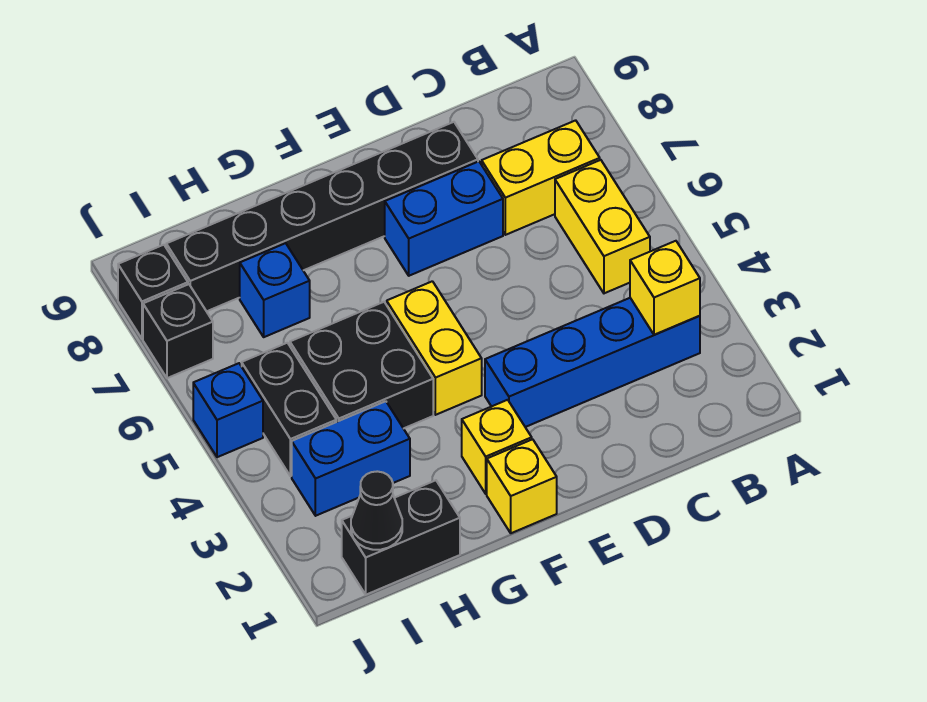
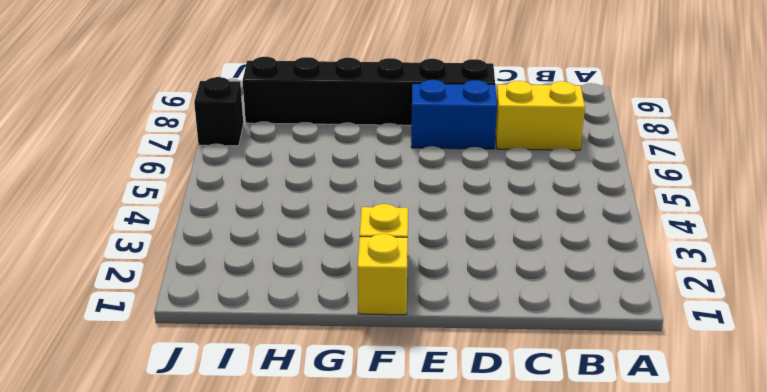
none -> blue 1x4 brick [485,298,700,427]
none -> yellow 1x2 brick [555,160,650,293]
none -> yellow 1x2 brick [387,281,482,415]

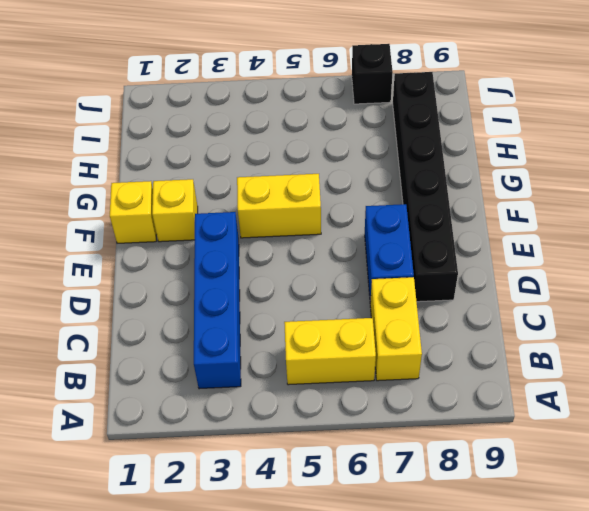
none -> black 2x2 brick [290,302,433,428]
none -> black 1x2 brick [342,480,460,595]
none -> blue 1x2 brick [292,401,410,516]

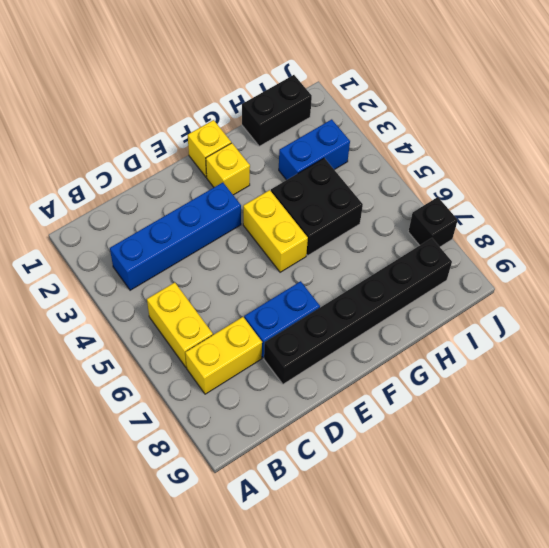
none -> blue 1x1 brick [240,243,310,337]
none -> black 1x2 brick [242,343,336,476]
none -> blue 1x1 brick [193,363,263,457]

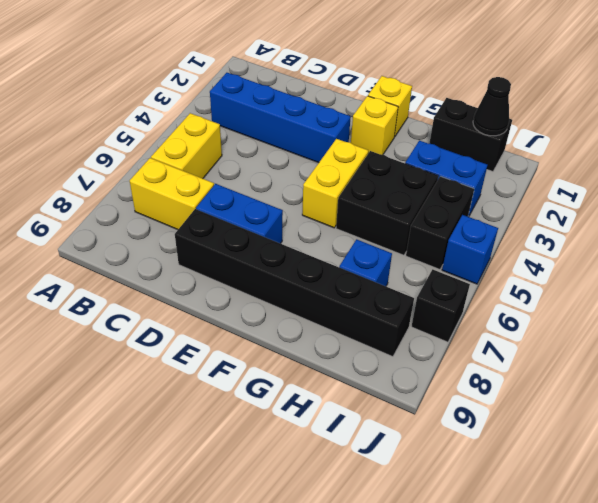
none -> black 1x1 brick [118,245,188,339]
none -> yellow 1x1 brick [630,241,700,335]

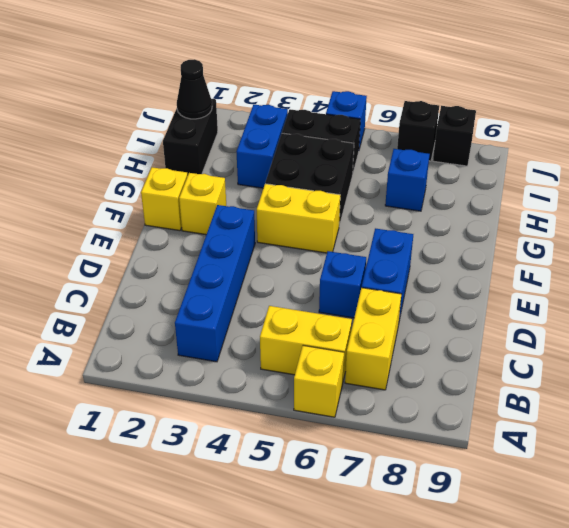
yellow 1x1 brick [294,345,344,417] -> yellow 1x1 brick moved to [630,241,700,335]
blue 1x1 brick [319,251,366,318] -> none
none -> black 1x6 brick [166,122,478,311]

